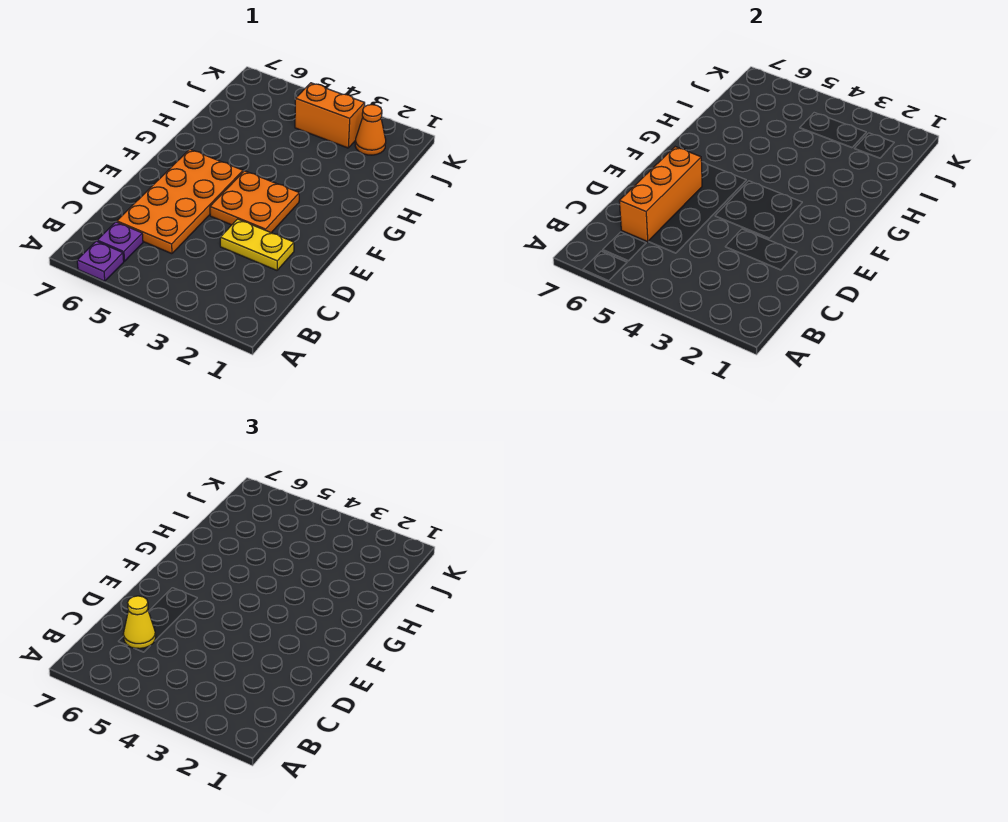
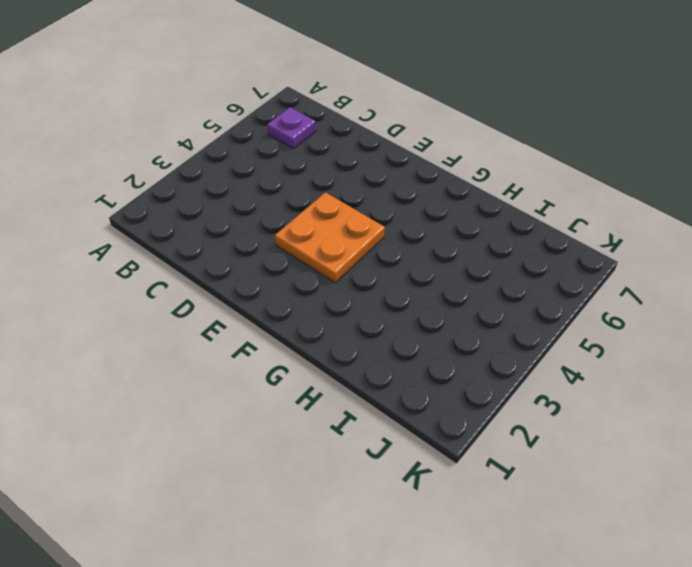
none -> purple 1x1 plate [77,241,124,281]
none -> orange 2x4 plate [117,149,243,254]

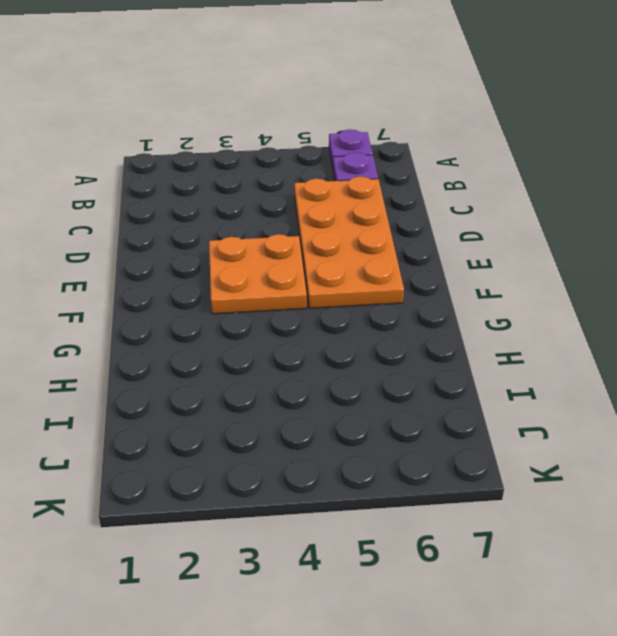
none -> yellow 1x2 plate [220,219,294,270]
none -> orange 1x1 cone [355,105,386,155]

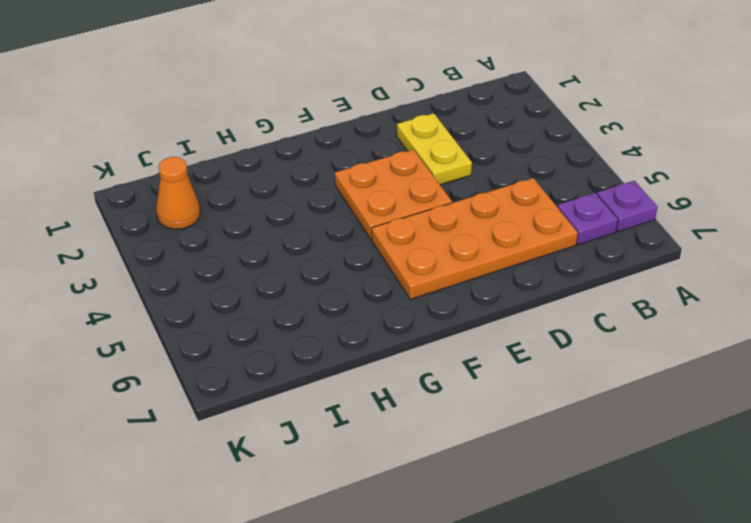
none -> orange 1x2 brick [295,83,365,148]
none -> orange 1x3 brick [619,147,702,242]

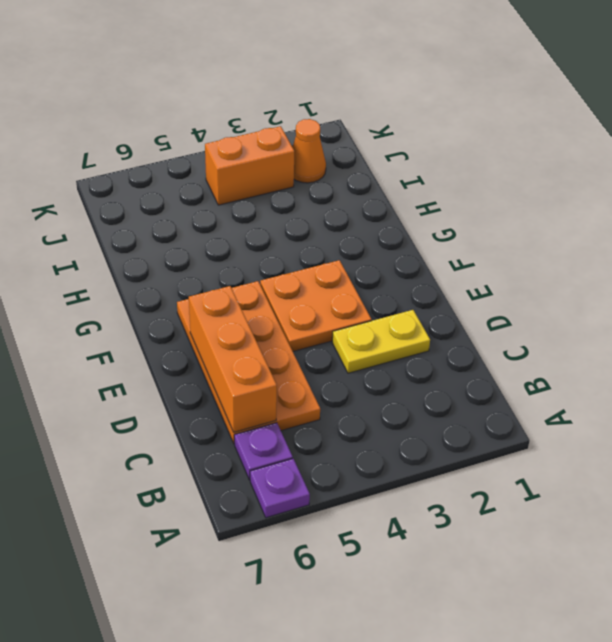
none -> yellow 1x1 cone [123,596,156,649]

